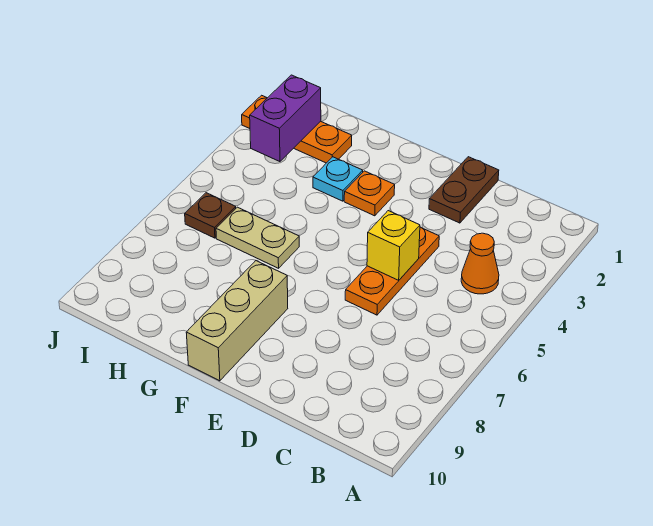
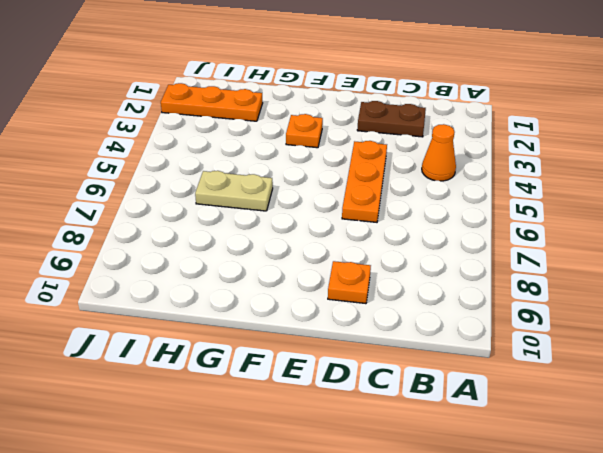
brown 1x2 plate [357,101,426,137] -> brown 1x2 plate turned to [429,157,499,223]
orange 1x1 plate [328,261,371,304] -> none
none -> tan 1x3 brick [186,261,288,381]
none -> cyan 1x1 plate [313,157,363,201]

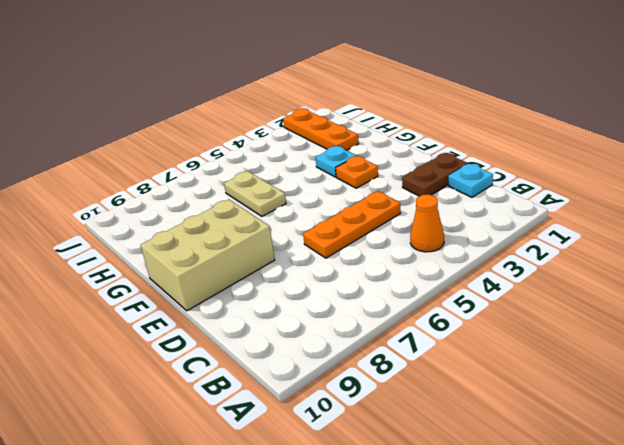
cyan 1x1 plate [448,164,493,197] -> none
tan 2x3 brick [141,200,275,311] -> tan 1x3 brick [186,261,288,381]
none -> brown 1x1 plate [185,193,236,238]
none -> yellow 1x1 brick [367,211,420,280]

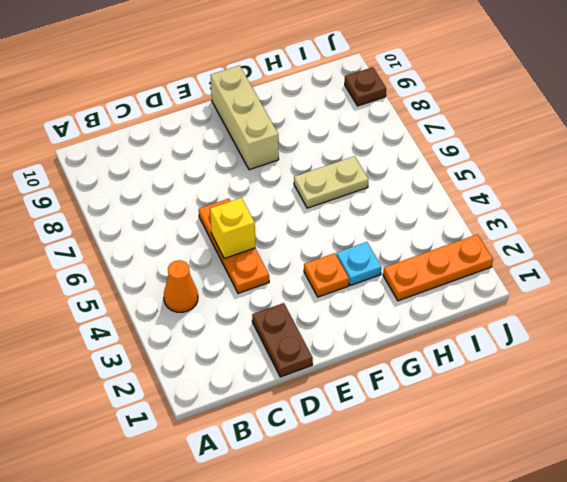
brown 1x1 plate [345,67,386,106] -> brown 1x1 plate moved to [185,193,236,238]
none -> purple 1x2 brick [250,75,321,162]

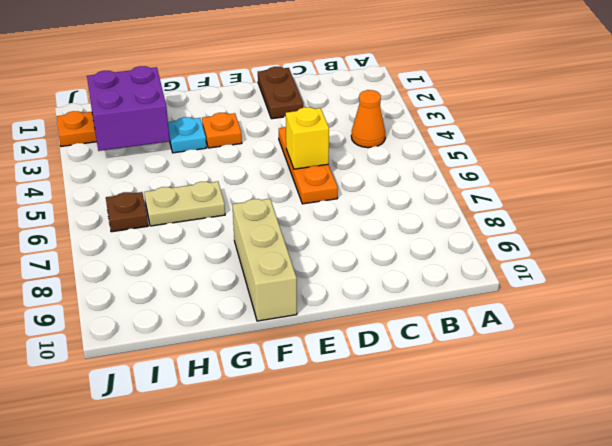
purple 2x2 brick [87,66,170,151] -> purple 1x2 brick [250,75,321,162]

